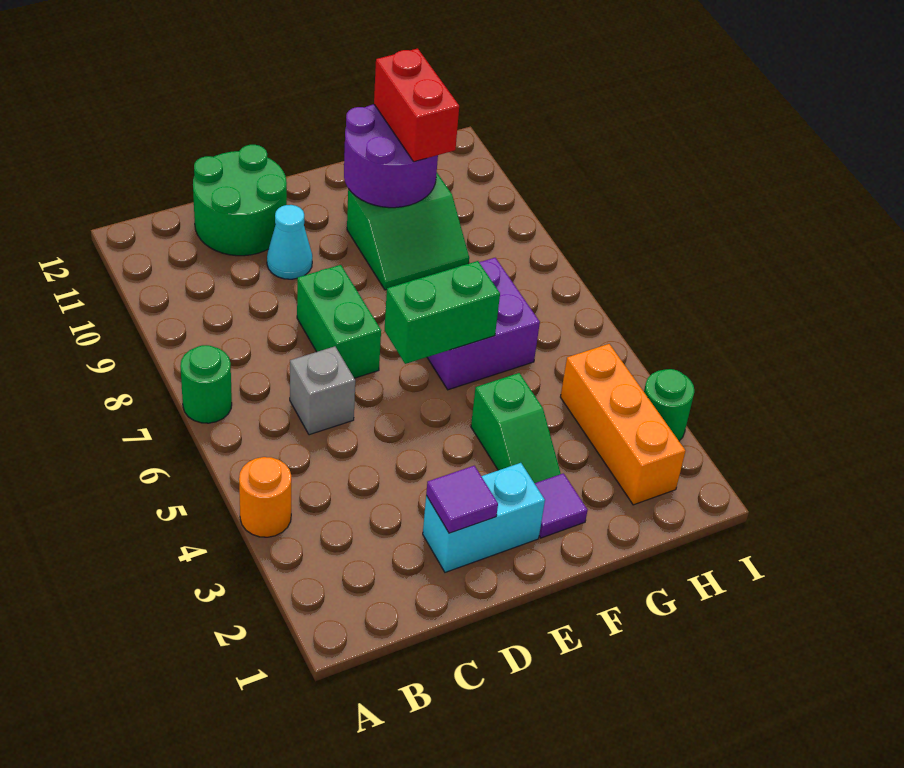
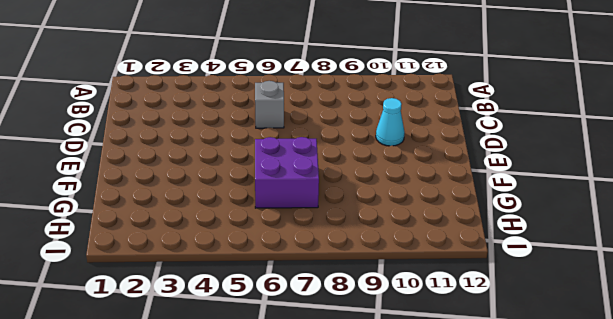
none -> orange 1x1 round brick [239,457,291,537]
none -> green 1x1 round brick [180,345,232,423]
none -> green 2x2 round brick [193,145,287,256]

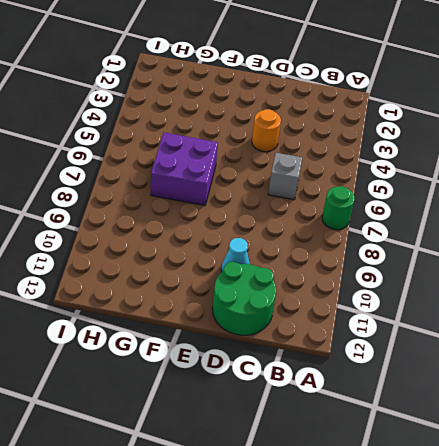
orange 1x1 round brick [252,109,281,152] -> orange 1x1 round brick moved to [239,457,291,537]
none -> cyan 1x2 brick [423,463,545,572]
none -> green 1x2 brick [297,265,381,378]
none -> purple 1x1 tile [535,473,588,538]

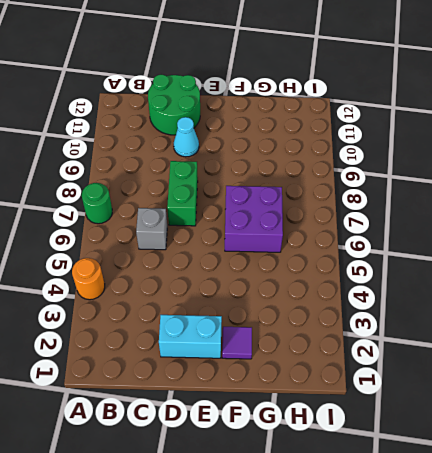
none -> green 1x2 slope [471,373,561,483]
none -> green 2x2 slope [347,173,469,290]
none -> orange 1x3 brick [561,344,685,505]

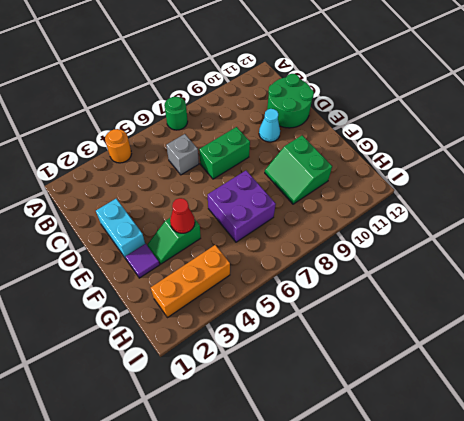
red 1x1 cone [170,198,195,233] -> none
none -> green 1x1 round brick [644,369,694,441]
none -> purple 1x1 tile [426,466,498,533]
none -> green 1x2 brick [385,261,500,364]

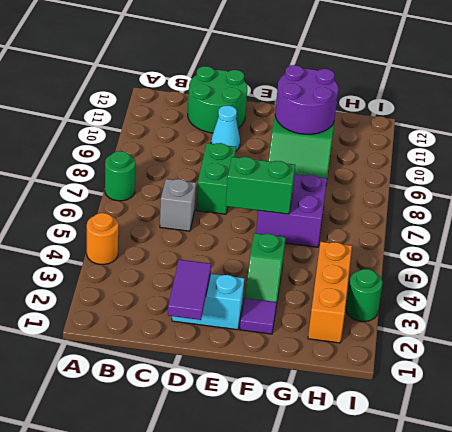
purple 1x2 tile [168,260,211,320] -> purple 1x1 tile [426,466,498,533]
none -> red 1x2 brick [374,48,459,162]

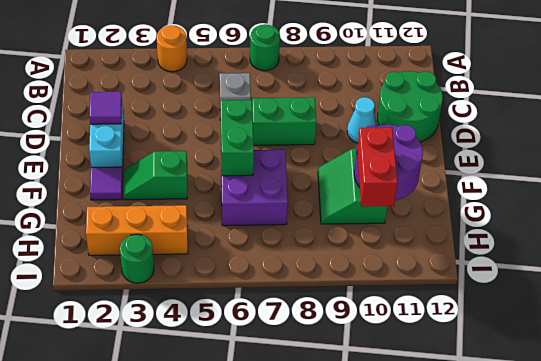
red 1x2 brick [357,127,398,207] -> red 1x2 brick turned to [374,48,459,162]

